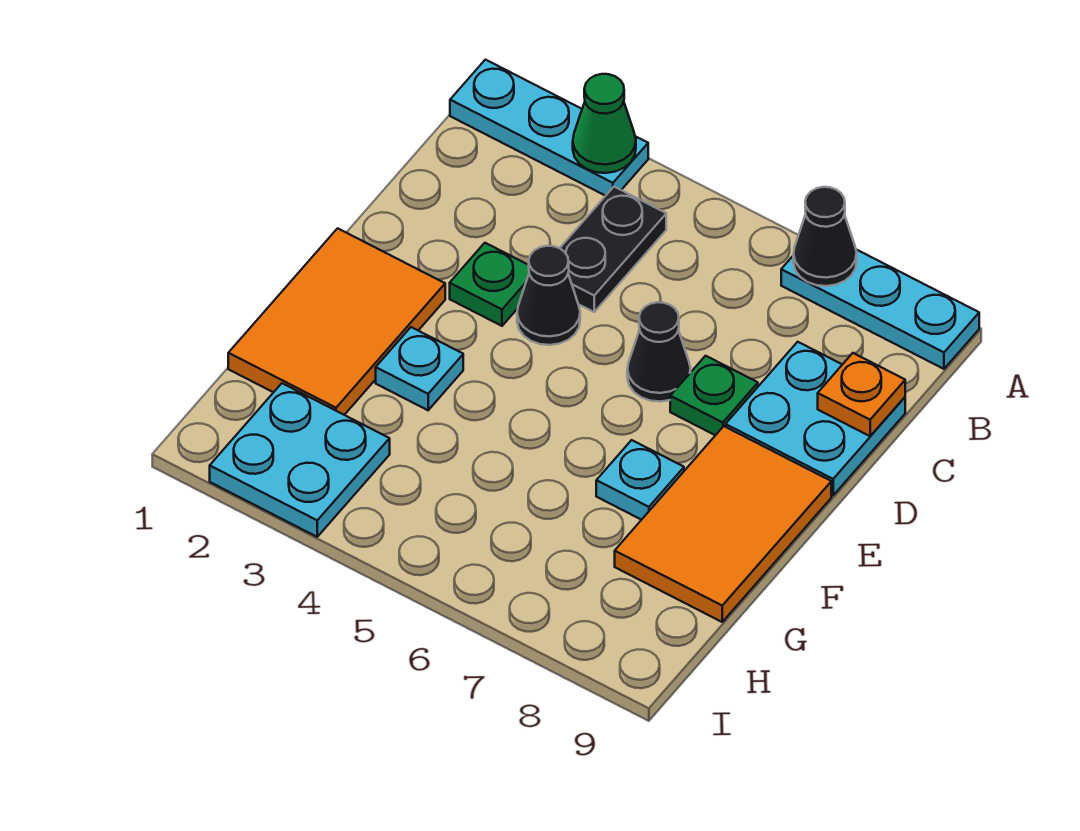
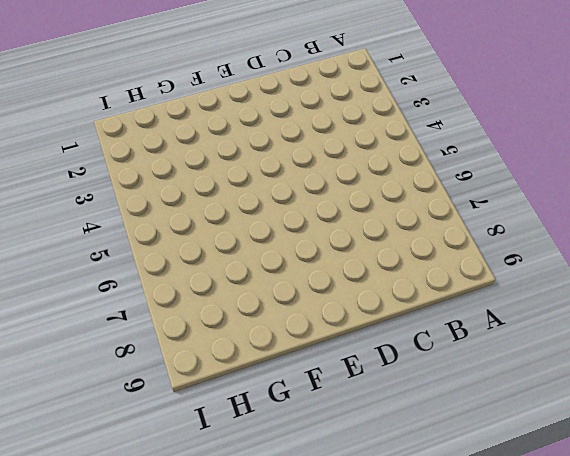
none -> cyan 1x3 plate [450,60,648,196]
none -> cyan 1x3 plate [781,250,979,369]
none -> black 1x2 plate [560,187,666,312]

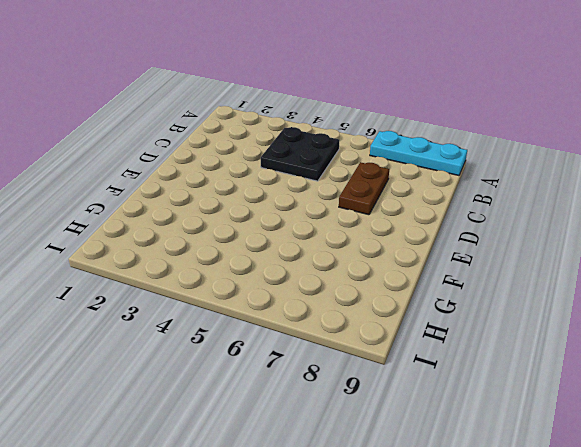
black 2x2 plate [261,127,339,181] -> black 1x2 plate [560,187,666,312]
brown 1x2 plate [339,162,389,215] -> green 1x1 plate [670,356,758,435]
none -> cyan 1x3 plate [450,60,648,196]
none -> cyan 2x2 plate [726,342,905,495]
none -> green 1x1 plate [450,243,529,326]

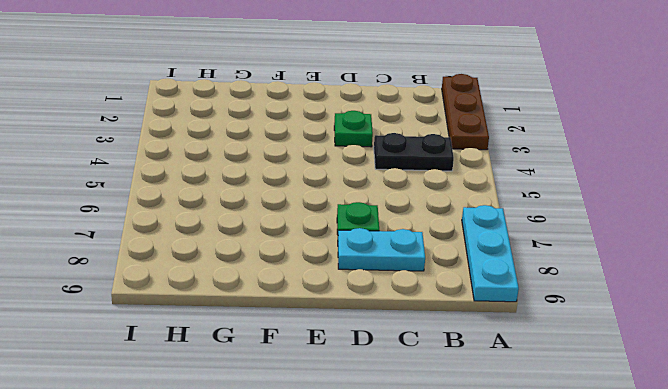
brown 1x3 plate [442,74,489,150] -> cyan 1x3 plate [450,60,648,196]
cyan 1x2 plate [338,228,425,271] -> cyan 2x2 plate [726,342,905,495]
none -> black 1x1 cone [517,246,580,345]
none -> black 1x1 cone [627,302,691,402]
none -> orange 2x3 tile [228,228,445,415]

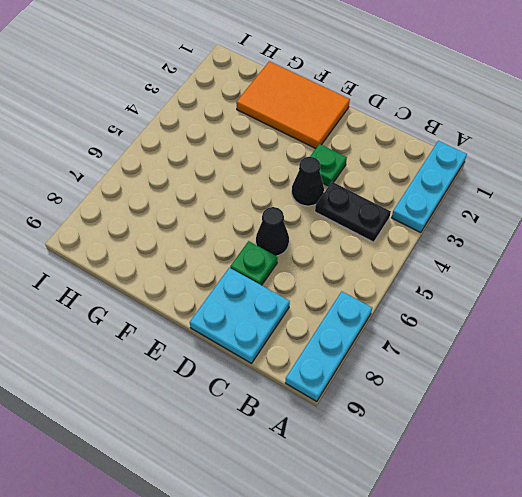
none -> orange 2x3 tile [615,426,831,622]
none -> cyan 1x1 plate [376,327,463,410]
none -> cyan 1x1 plate [596,440,684,520]

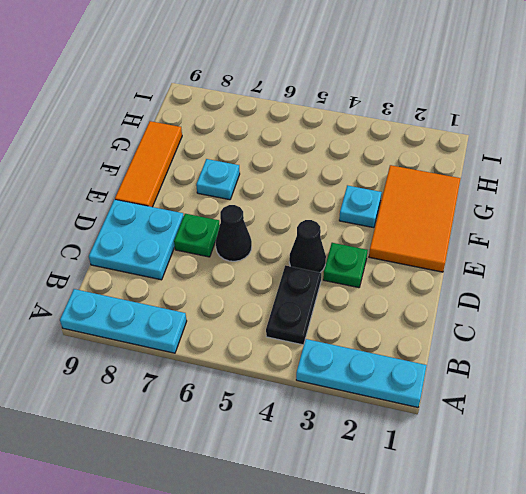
orange 1x3 tile [115,121,182,207] -> orange 2x3 tile [615,426,831,622]
none -> cyan 2x2 plate [210,383,390,537]
none -> green 1x1 cone [573,74,636,173]
none -> black 1x1 cone [793,187,857,286]

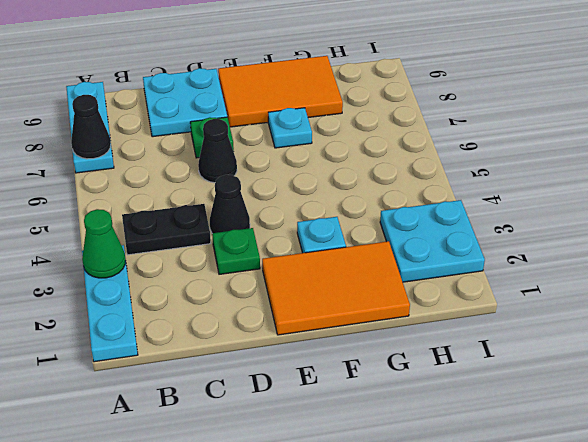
none -> orange 1x1 plate [818,353,905,436]

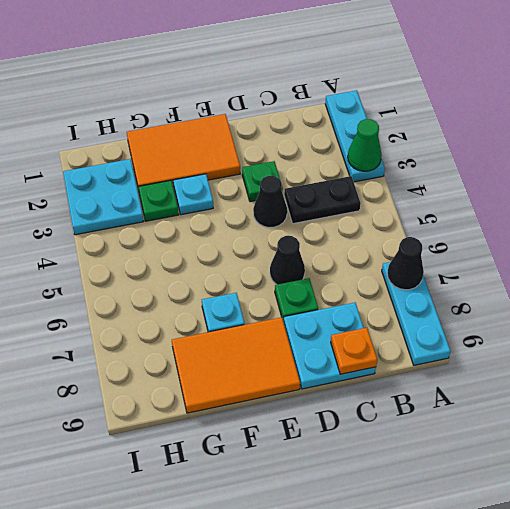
green 1x1 plate [138,180,179,221] -> none

